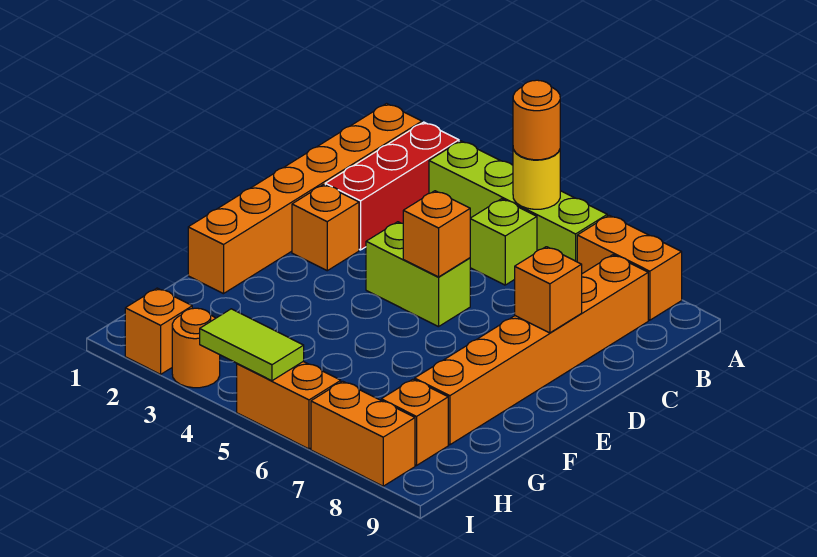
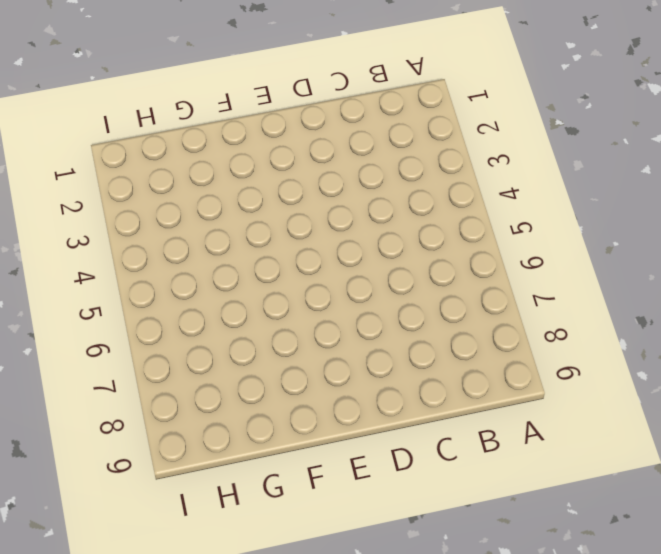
none -> orange 1x6 brick [188,104,422,294]
none -> red 1x3 brick [325,122,459,250]
none -> lime 1x4 brick [429,141,607,262]

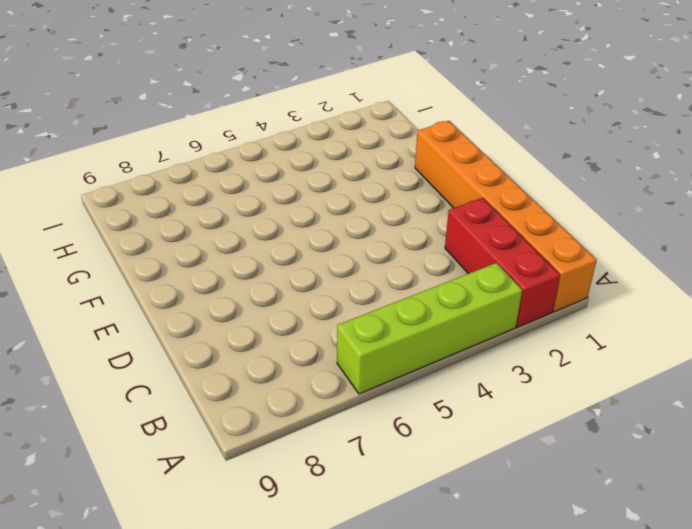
none -> orange 1x2 brick [577,215,682,320]
none -> lime 1x1 brick [470,199,537,285]
none -> orange 1x6 brick [415,255,648,445]

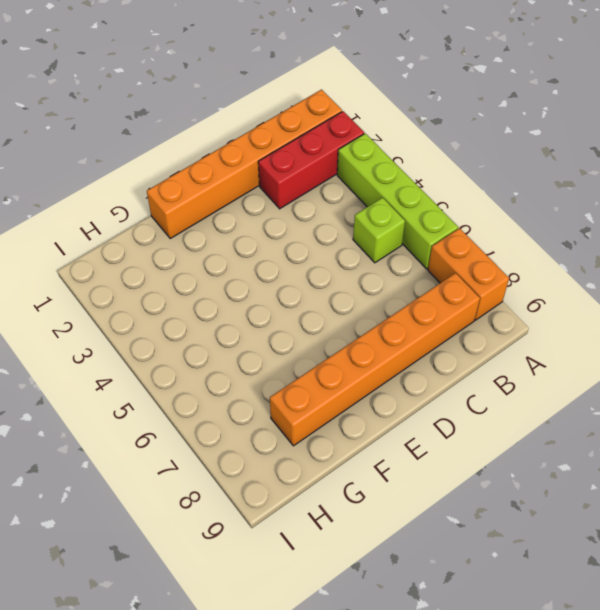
none -> orange 1x1 brick [292,184,359,271]
none -> lime 1x2 brick [366,222,470,327]
none -> orange 1x1 brick [381,379,448,465]

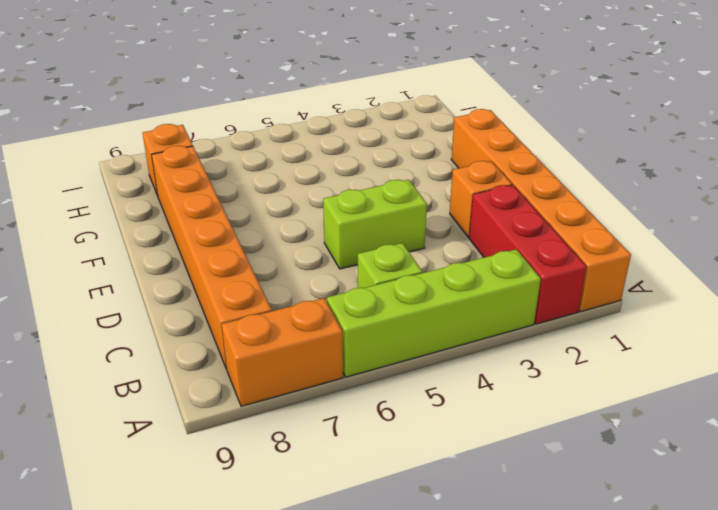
none -> orange 1x1 brick [125,288,192,374]
none -> orange 1x1 round brick [172,308,220,388]
none -> orange 1x2 brick [237,361,341,449]

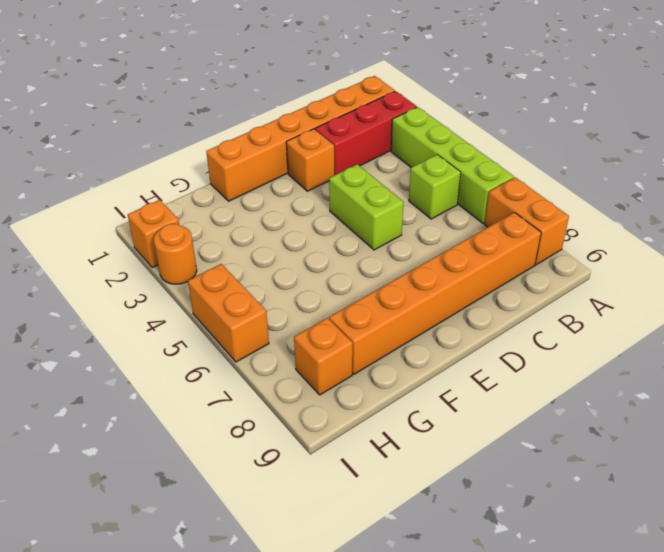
none -> orange 1x2 brick [311,381,415,486]
none -> yellow 1x1 round brick [513,149,560,209]
none -> orange 1x1 brick [403,191,470,277]

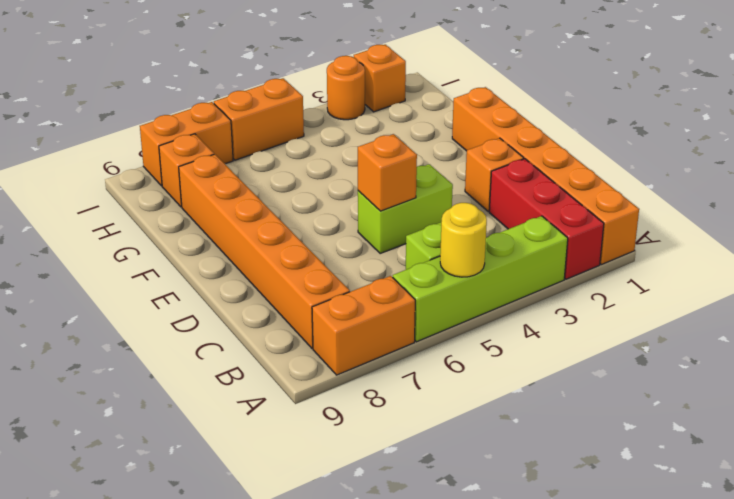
none -> orange 1x1 brick [515,247,582,333]
none -> lime 1x2 tile [200,309,304,381]
none -> orange 1x1 round brick [513,80,560,160]

